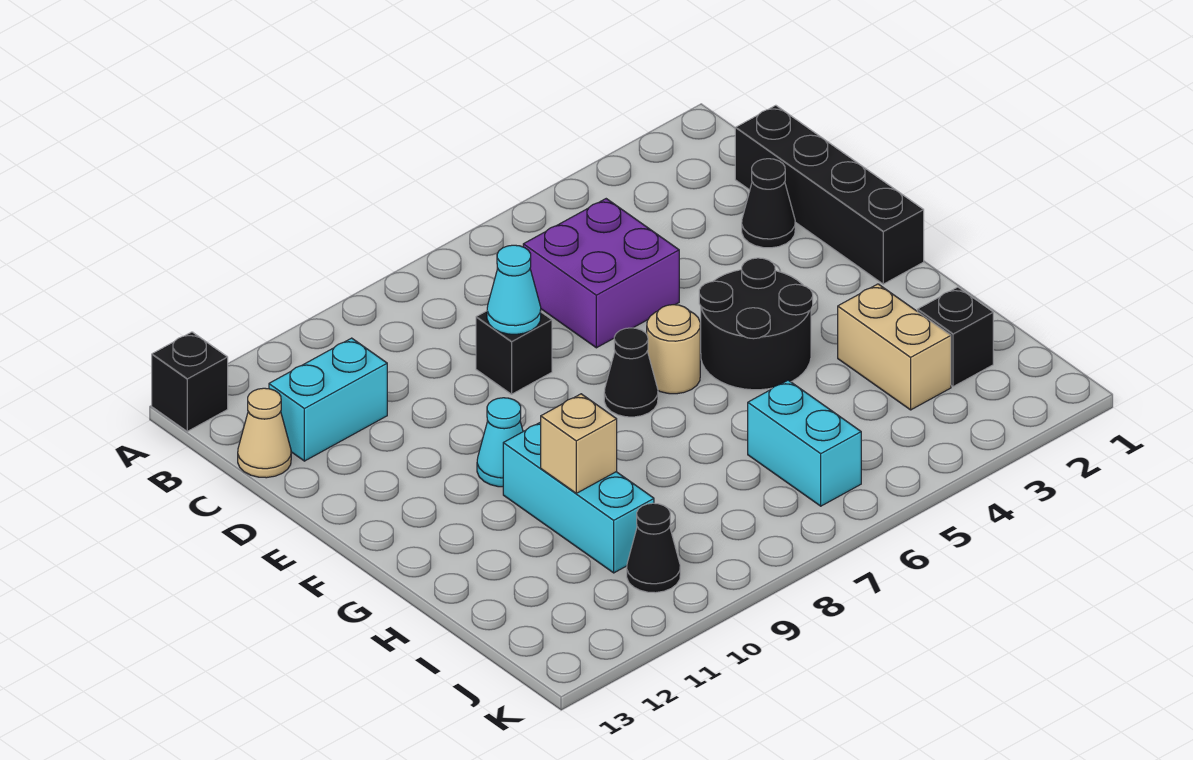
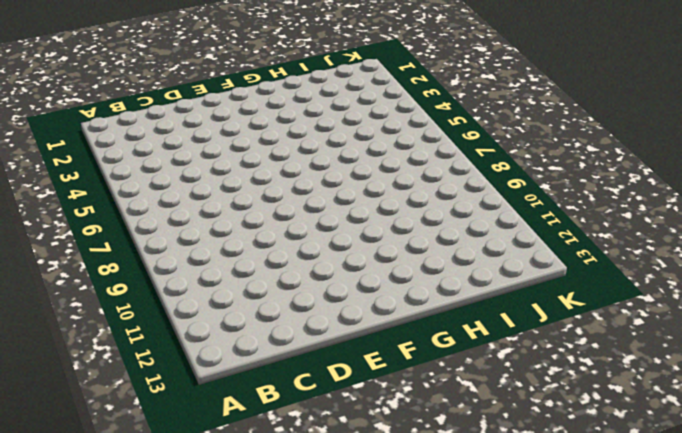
none -> black 1x1 brick [152,332,228,431]
none -> black 1x4 brick [735,105,924,284]
none -> purple 2x2 brick [523,199,679,348]

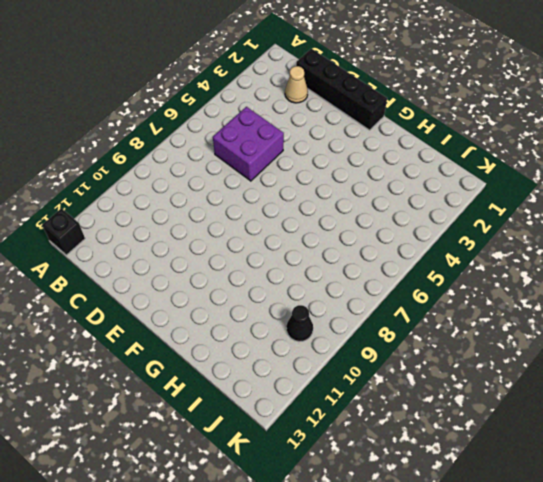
tan 1x1 cone [285,66,308,103] -> tan 1x1 cone moved to [238,388,291,478]
none -> cyan 1x2 brick [269,338,387,461]
none -> black 1x1 cone [742,159,795,248]
none -> black 1x1 brick [476,311,552,394]

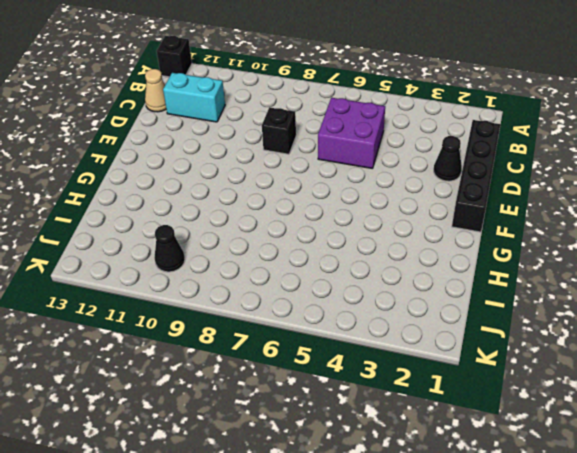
none -> black 2x2 round brick [699,258,813,390]
none -> tan 1x1 round brick [647,305,700,394]
none -> black 1x1 cone [604,328,658,417]

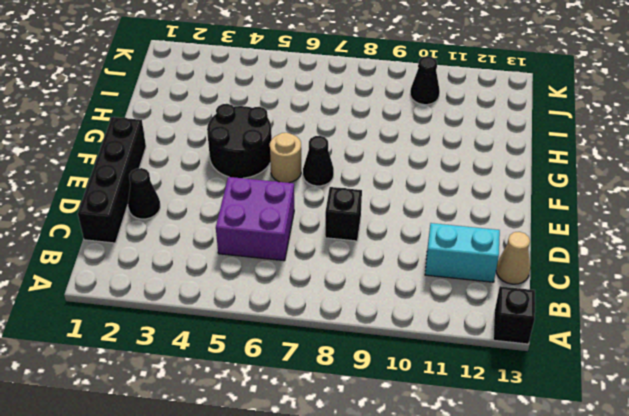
none -> cyan 1x1 cone [477,398,523,487]
none -> cyan 1x3 brick [503,422,654,573]
none -> tan 1x2 brick [838,284,951,410]

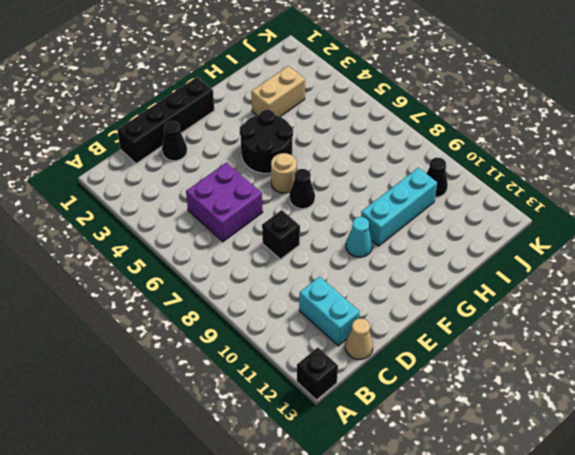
none -> black 1x1 brick [917,287,993,387]
none -> cyan 1x2 brick [748,380,861,506]
none -> cyan 1x1 cone [487,245,541,334]

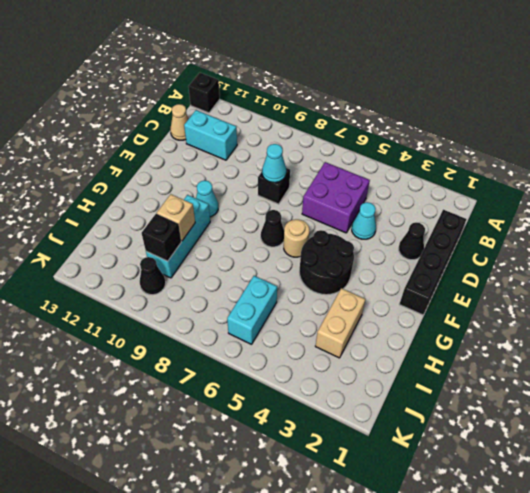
cyan 1x1 cone [352,202,376,239] -> none
black 1x1 brick [142,214,181,261] -> black 1x1 brick moved to [917,287,993,387]

